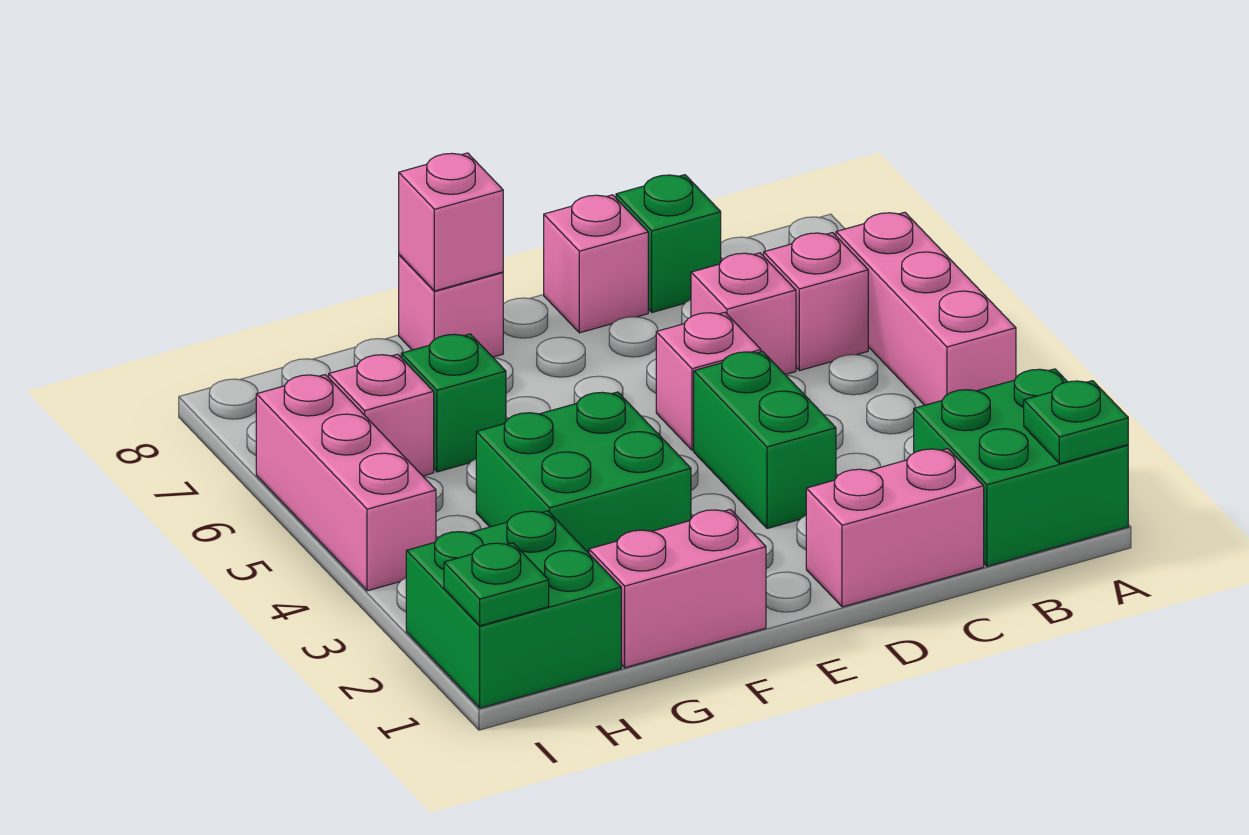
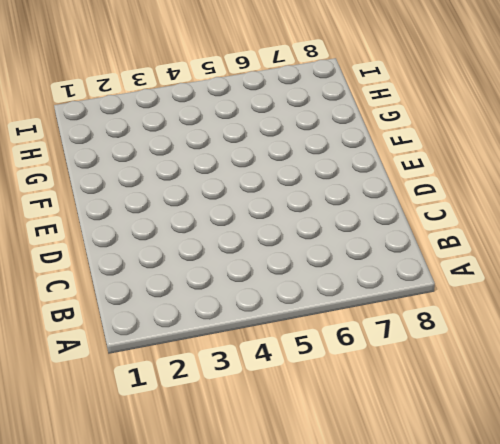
none -> green 2x2 brick [914,369,1128,566]
none -> pink 1x3 brick [836,212,1016,405]
none -> pink 1x1 brick [764,233,868,371]

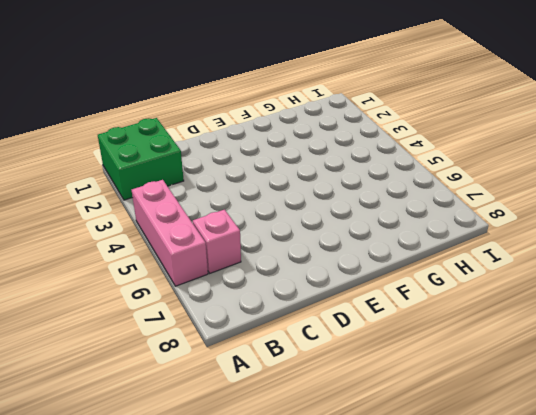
none -> pink 1x2 brick [806,449,984,607]
none -> pink 1x1 brick [691,253,796,375]
none -> green 1x1 brick [616,175,721,312]

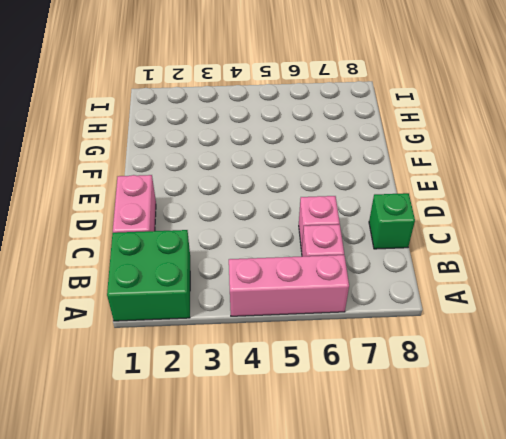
none -> green 1x2 brick [694,351,836,529]
none -> pink 1x1 brick [656,312,761,450]
none -> pink 1x1 brick [544,195,648,333]

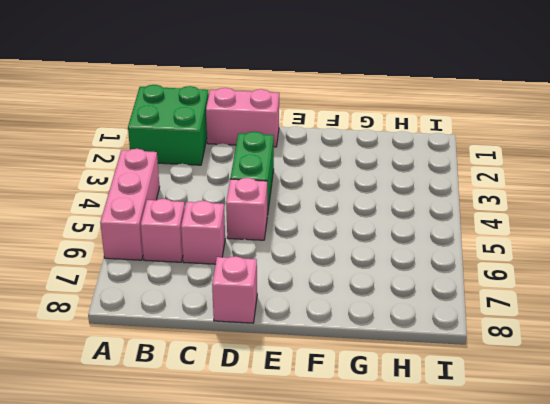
none -> green 1x1 brick [616,175,721,312]
none -> pink 1x2 brick [589,509,766,668]
none -> green 2x2 brick [476,392,691,553]

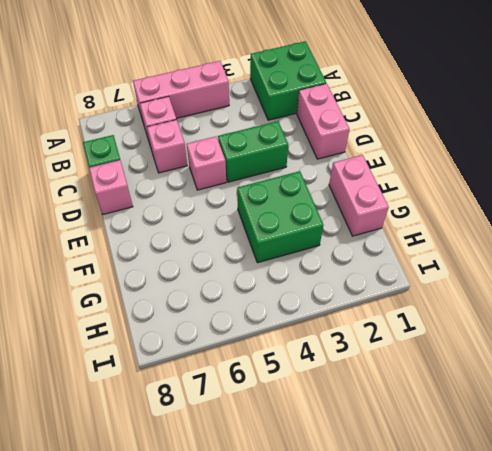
none -> pink 1x1 brick [399,255,503,357]
none -> green 1x1 brick [401,334,506,472]
none -> green 2x2 brick [406,511,621,708]

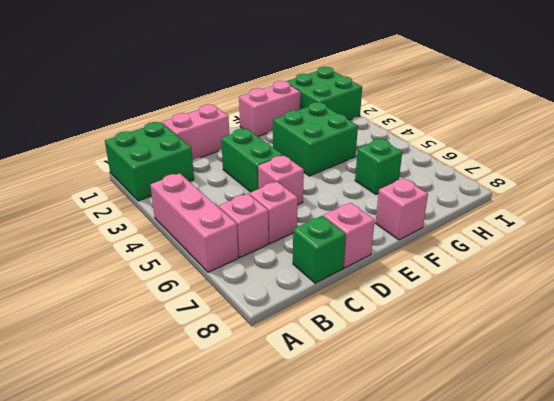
none -> pink 1x1 brick [328,354,434,476]
none -> pink 1x3 brick [256,375,436,591]
none -> green 1x1 plate [1024,381,1128,464]

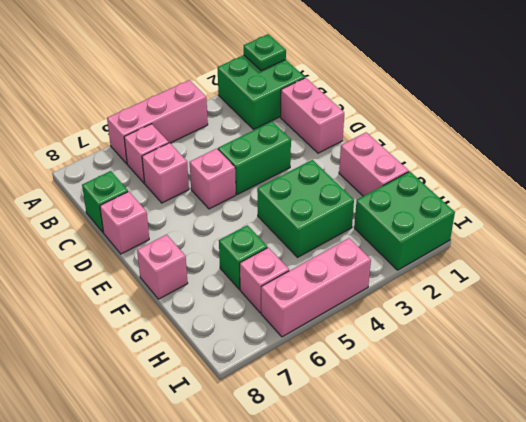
none -> pink 1x1 brick [399,153,503,291]
none -> green 1x1 plate [444,543,549,626]

